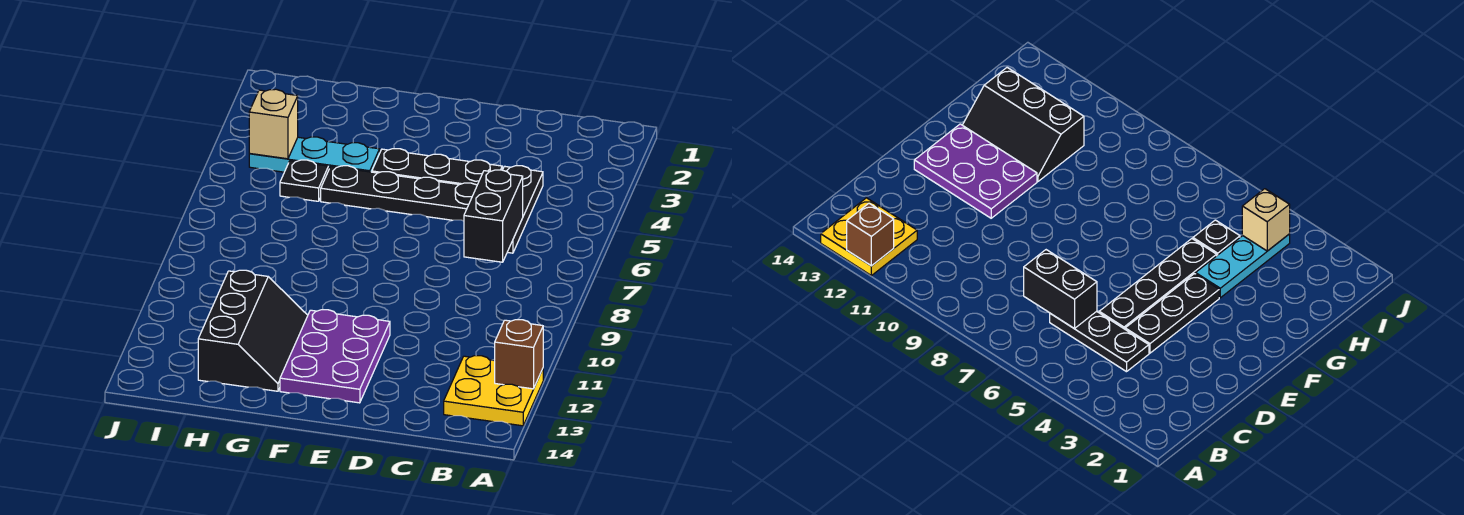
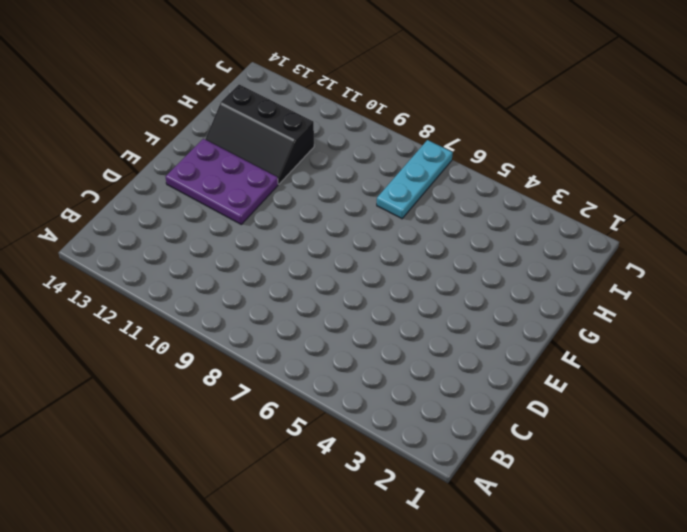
cyan 1x3 plate [377,140,453,219] -> cyan 1x3 plate moved to [249,137,380,172]
none -> yellow 2x2 plate [444,356,543,426]
none -> black 1x3 plate [503,166,543,253]

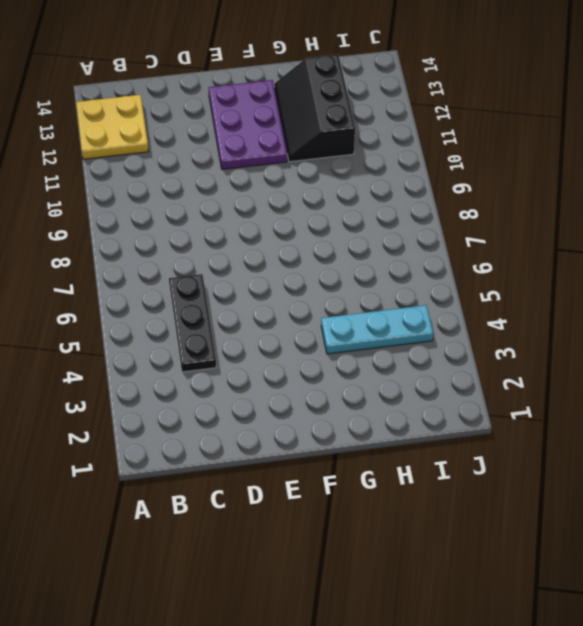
none -> black 1x3 plate [372,149,502,185]
none -> black 1x4 plate [321,166,477,221]

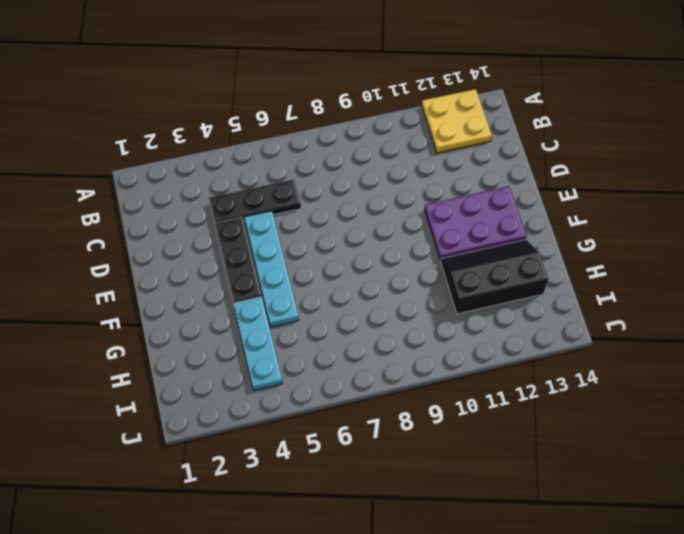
cyan 1x4 plate [244,211,299,327] -> black 1x4 plate [321,166,477,221]
none -> black 1x1 plate [280,160,329,201]
none -> brown 1x1 brick [495,320,543,389]

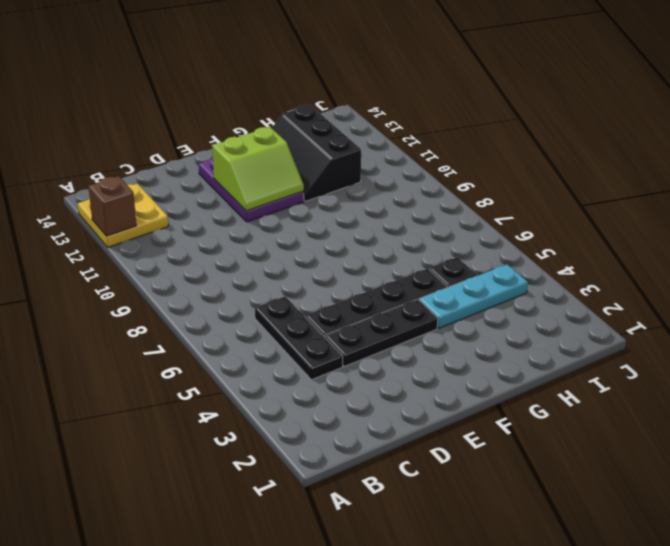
lime 2x2 slope [212,127,304,211] -> none
none -> black 1x2 brick [464,170,523,262]
none -> tan 1x1 brick [249,89,298,159]

